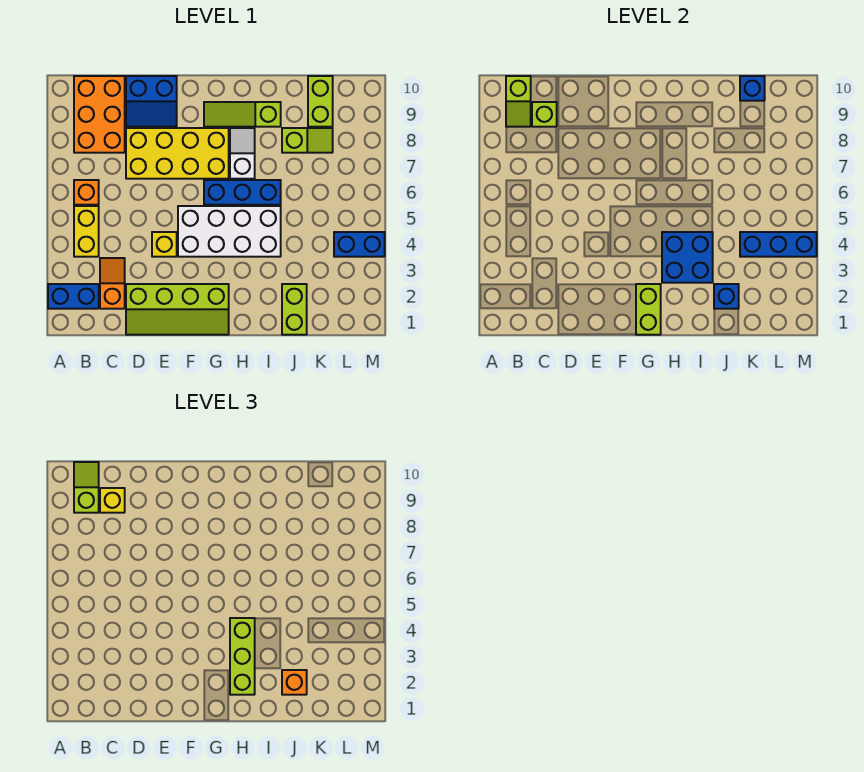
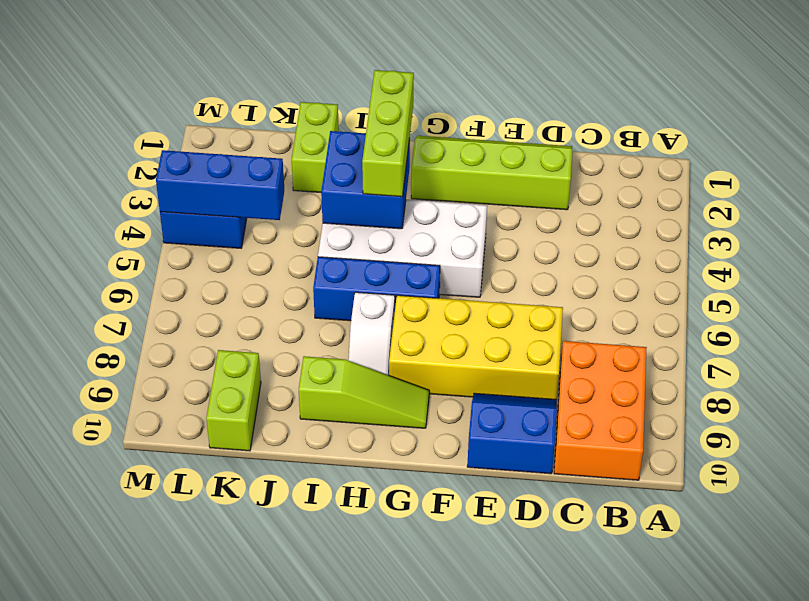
none -> blue 1x2 brick [48,284,99,309]
none -> yellow 1x2 brick [74,206,99,257]
none -> orange 1x1 brick [74,180,99,205]

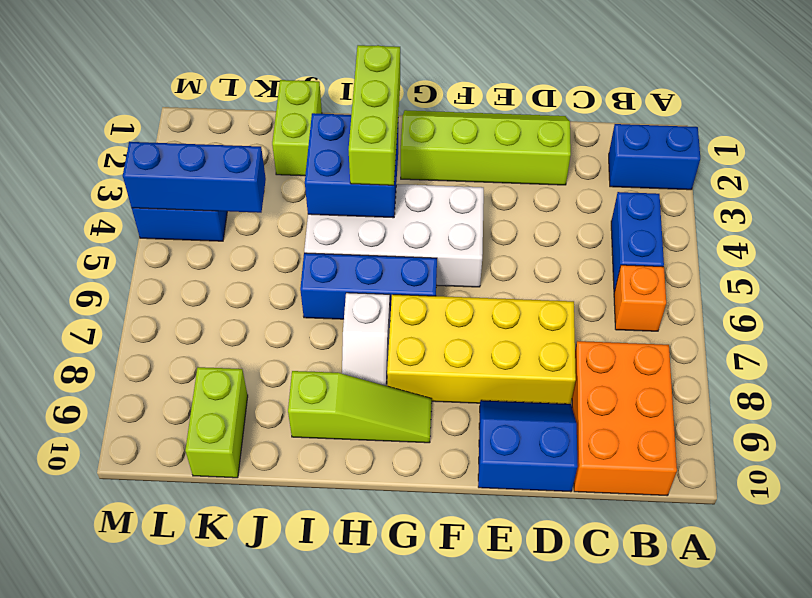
blue 1x2 brick [611,192,664,292] -> yellow 1x2 brick [74,206,99,257]
none -> orange 1x2 slope [100,258,125,309]
none -> yellow 1x1 brick [152,232,177,257]
none -> lime 1x2 slope [282,128,333,153]

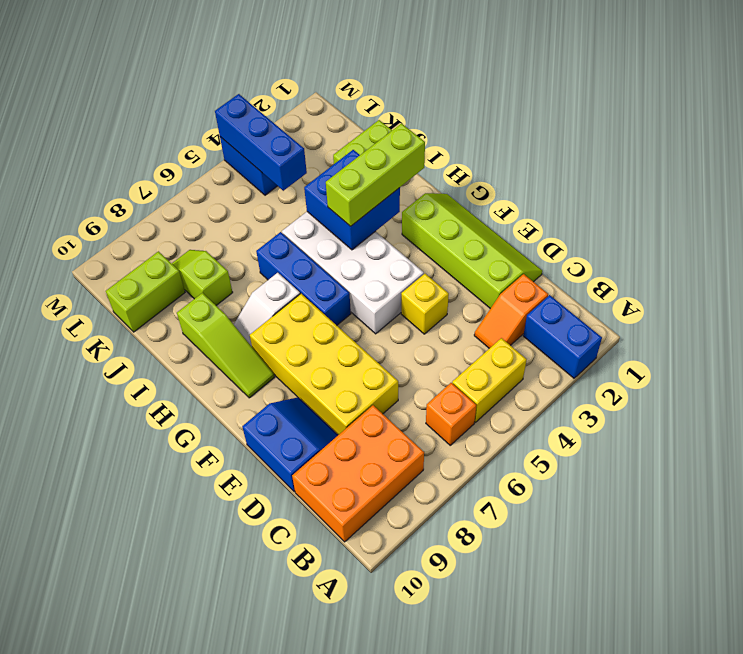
none -> lime 1x2 slope [506,76,531,127]
none -> lime 1x1 brick [532,102,557,127]
none -> lime 1x2 brick [636,284,661,335]

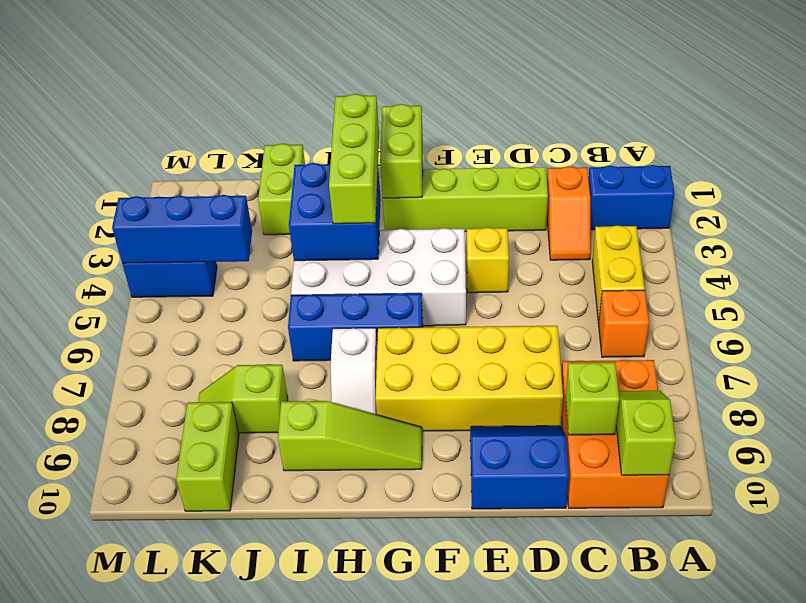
none -> blue 1x1 brick [714,284,739,309]
none -> blue 1x1 brick [740,76,765,101]
none -> lime 1x2 slope [74,462,99,513]

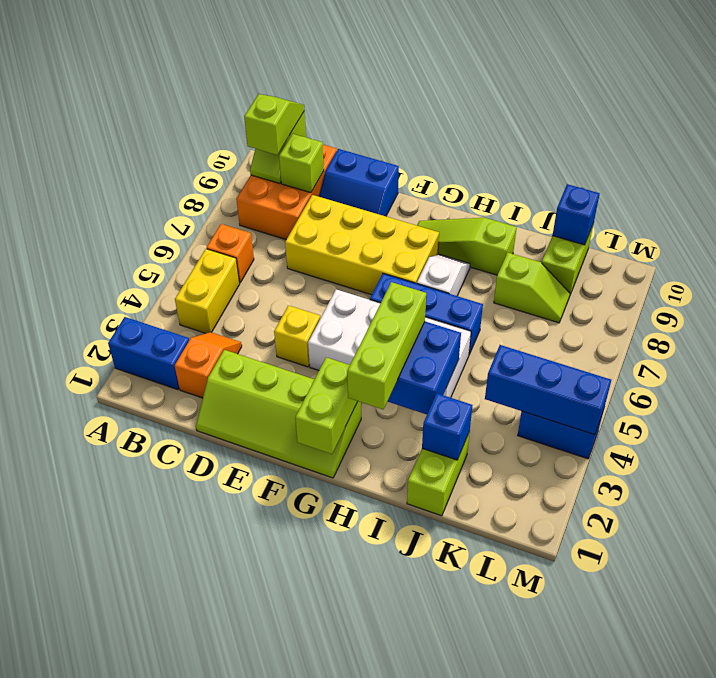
none -> yellow 1x1 brick [100,488,125,513]
none -> orange 1x1 brick [282,670,307,695]

